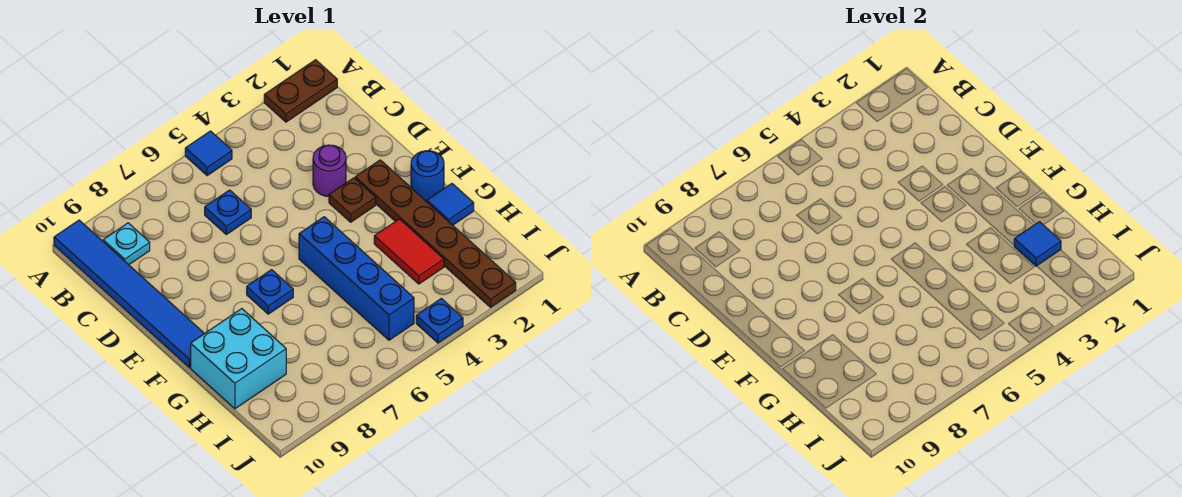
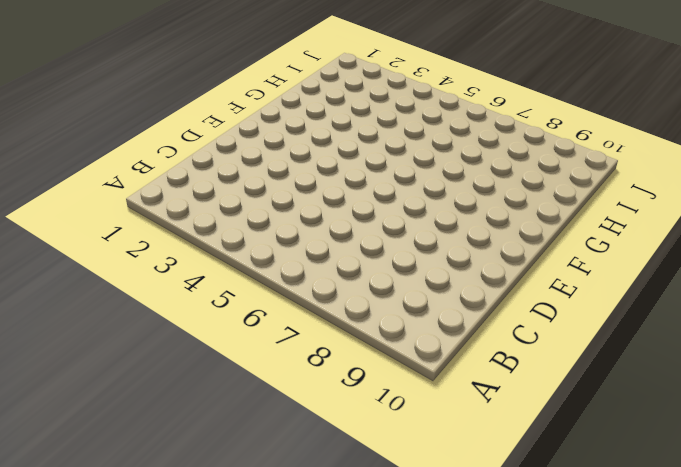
none -> brown 1x2 plate [264,60,337,122]
none -> blue 1x1 tile [185,131,232,176]
none -> blue 1x6 tile [54,220,204,368]

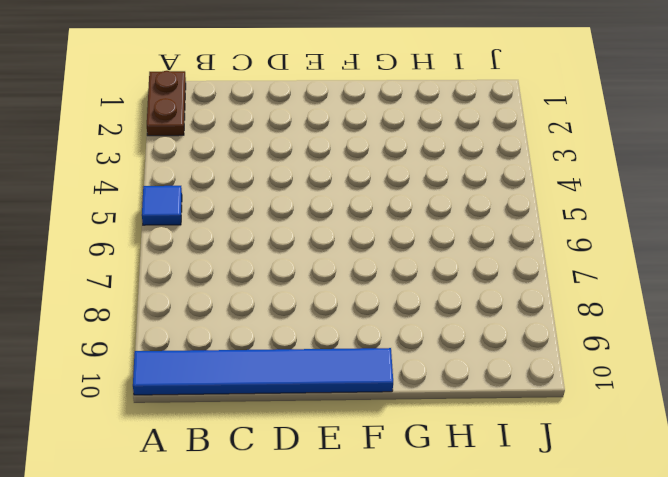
none -> cyan 1x1 plate [103,223,150,265]
none -> blue 1x1 plate [205,190,251,234]
none -> purple 1x1 round brick [313,145,346,196]

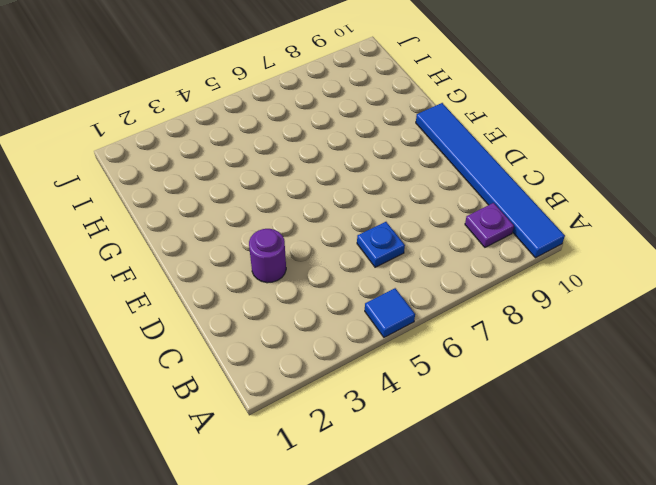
purple 1x1 plate [465,203,514,247] -> cyan 1x1 plate [103,223,150,265]
none -> brown 1x2 plate [264,60,337,122]
none -> brown 1x6 plate [355,160,516,307]
none -> brown 1x1 plate [329,178,376,222]

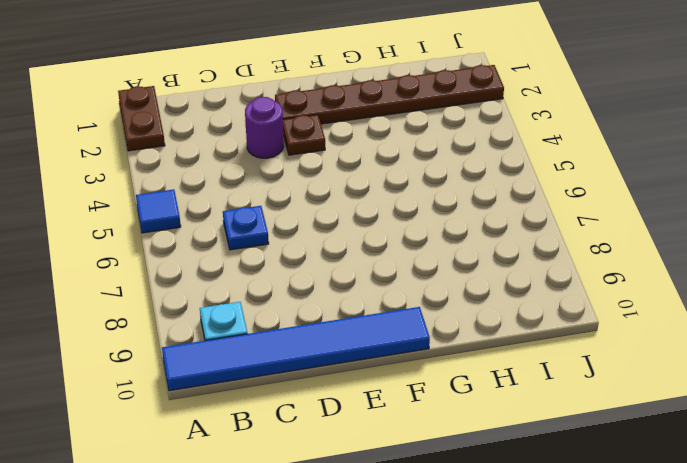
none -> blue 1x1 round brick [411,151,444,202]
none -> blue 1x4 brick [299,217,414,340]
none -> blue 1x1 plate [247,270,293,314]

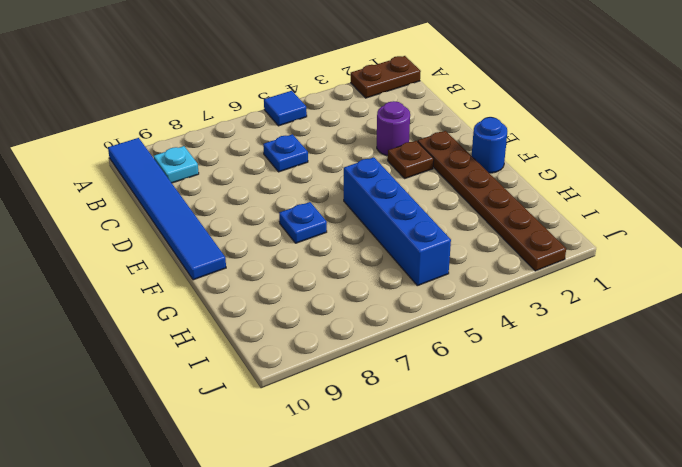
none -> blue 1x1 tile [427,184,474,225]
none -> red 1x2 tile [374,219,444,284]
none -> cyan 2x2 brick [191,309,286,409]

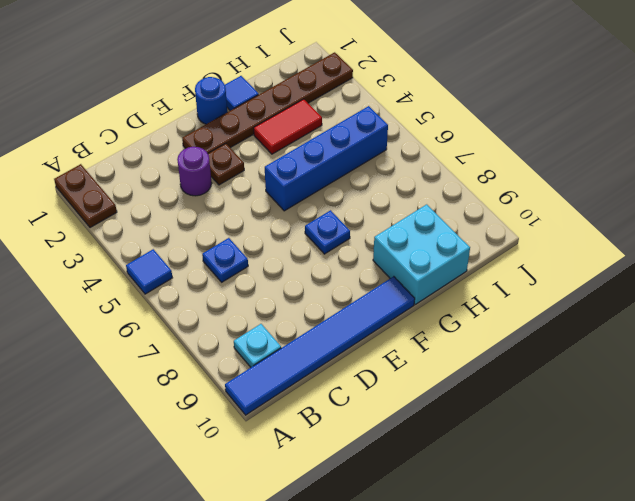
none -> blue 1x1 plate [416,299,463,343]
none -> blue 1x1 tile [1014,222,1061,266]

